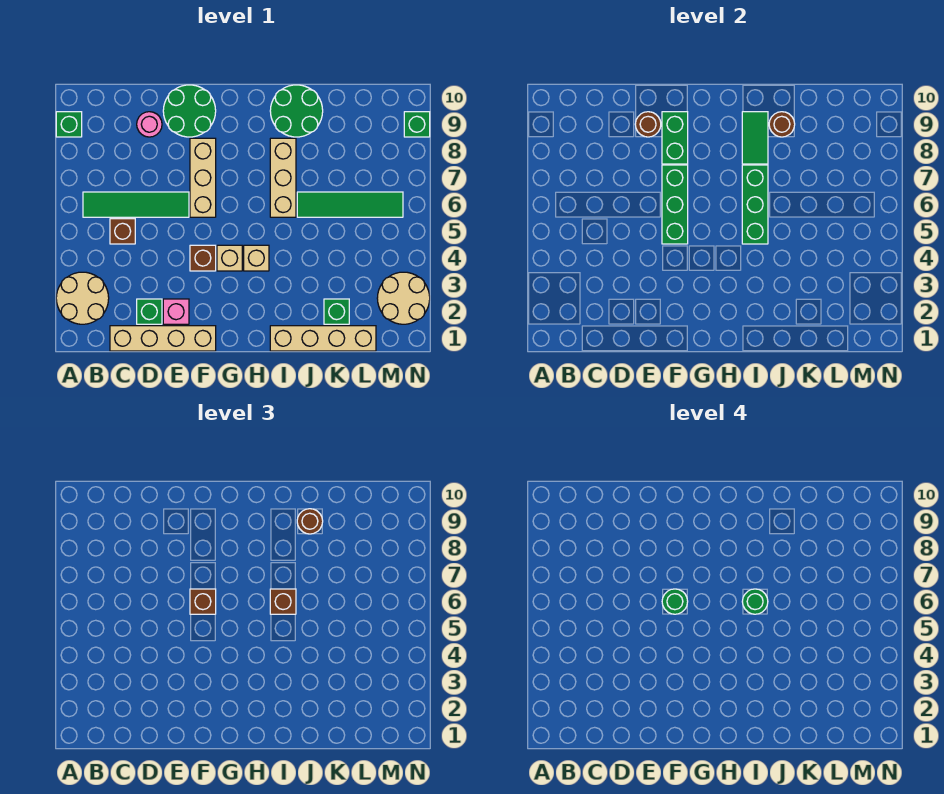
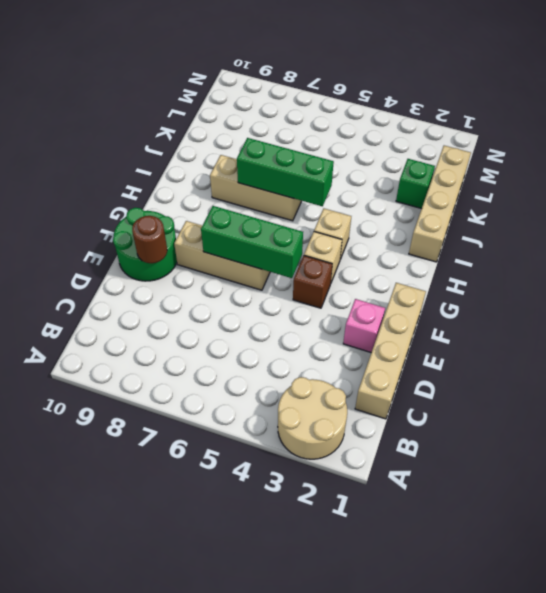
none -> green 1x1 brick [56,112,82,137]
none -> green 1x4 tile [83,192,189,217]
none -> brown 1x1 brick [110,219,135,244]
none -> green 1x1 brick [137,299,162,324]

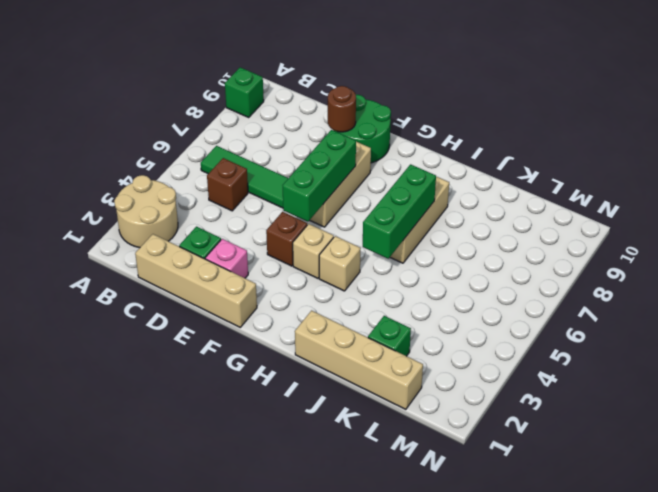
none -> pink 1x1 round brick [137,112,162,137]
none -> green 2x2 round brick [270,85,323,137]
none -> green 1x4 tile [297,192,403,217]
none -> tan 2x2 round brick [377,272,430,324]

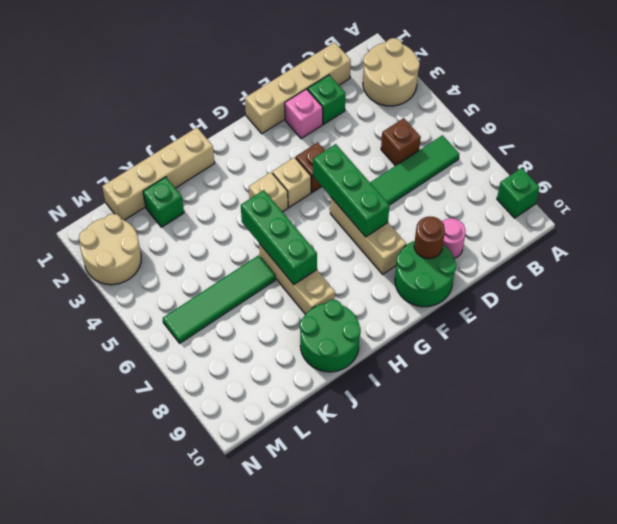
none -> green 1x1 brick [404,112,430,137]
none -> green 1x2 brick [662,112,688,164]
none -> green 1x2 tile [742,112,768,164]
none -> brown 1x1 round brick [769,112,795,137]

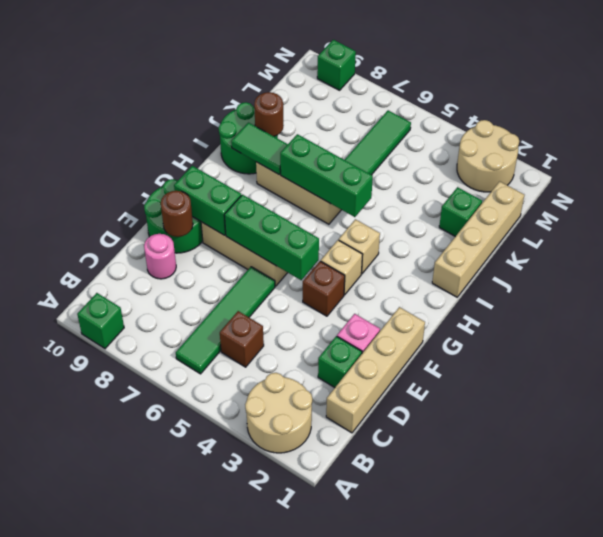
none -> brown 1x1 brick [190,589,216,614]
none -> brown 1x1 brick [270,589,296,614]
none -> brown 1x1 round brick [297,509,323,534]
none -> green 1x1 round brick [662,589,688,614]

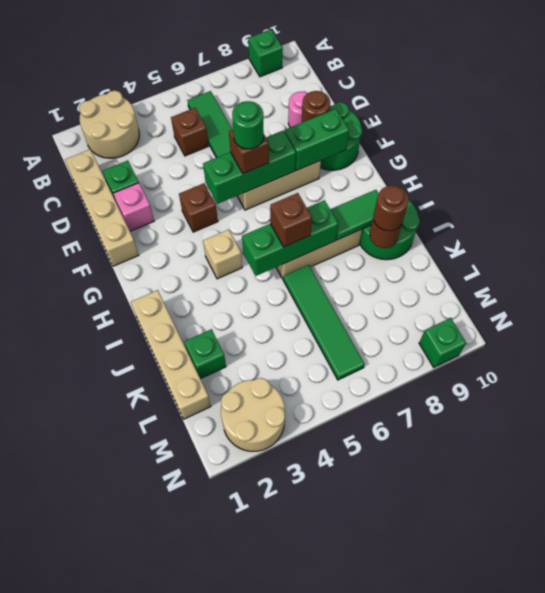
none -> tan 1x1 brick [217,245,242,271]
none -> green 1x1 round brick [742,589,768,614]

